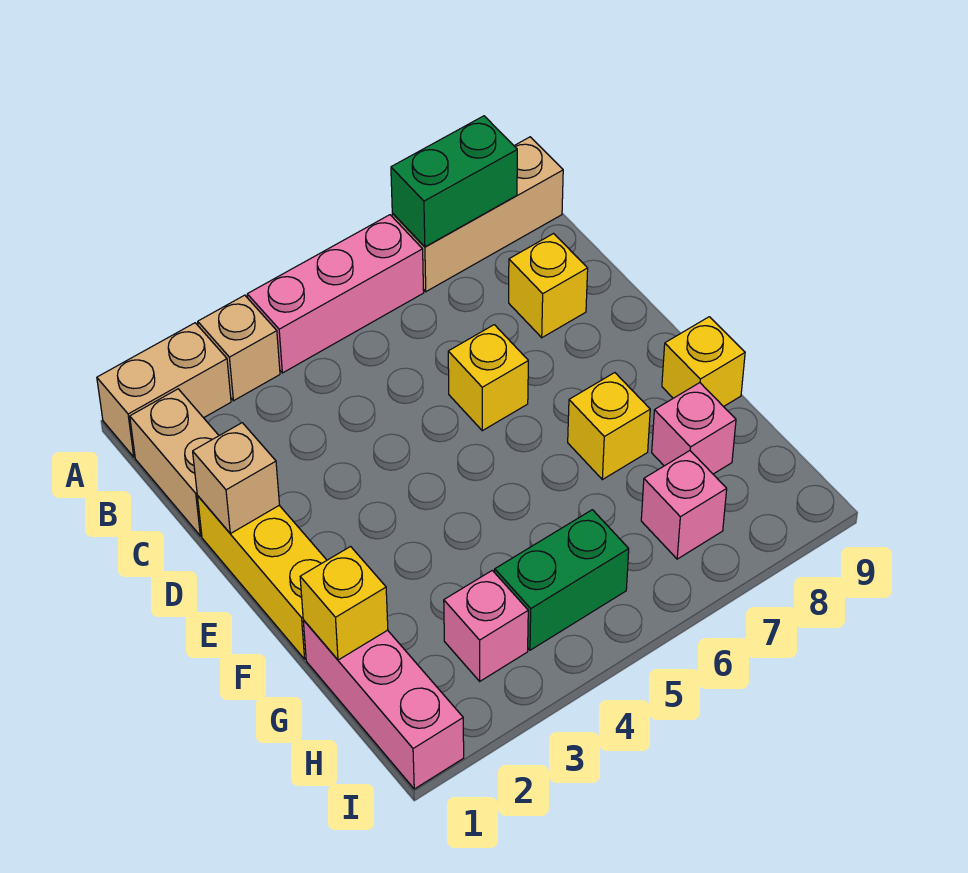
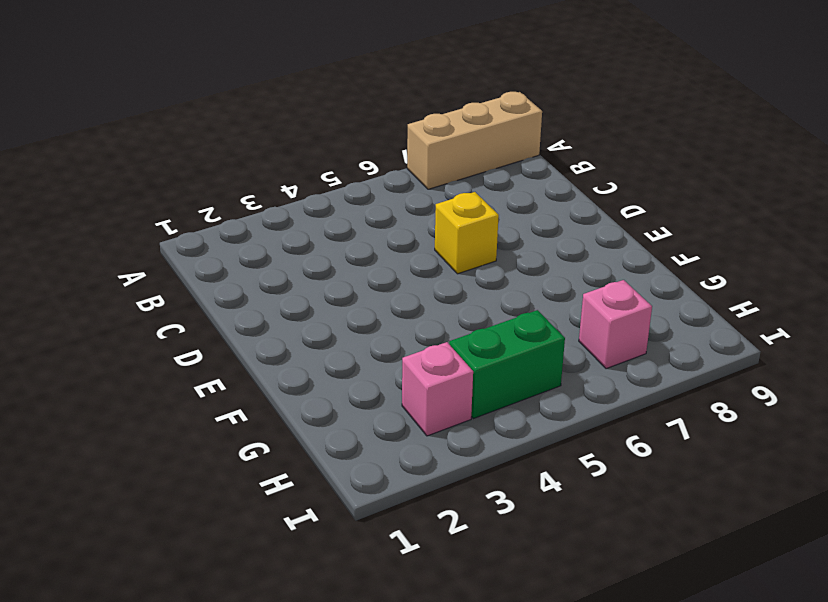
none -> tan 1x2 brick [97,323,231,457]
none -> tan 1x1 brick [198,295,280,401]
none -> pink 1x3 brick [247,215,424,373]

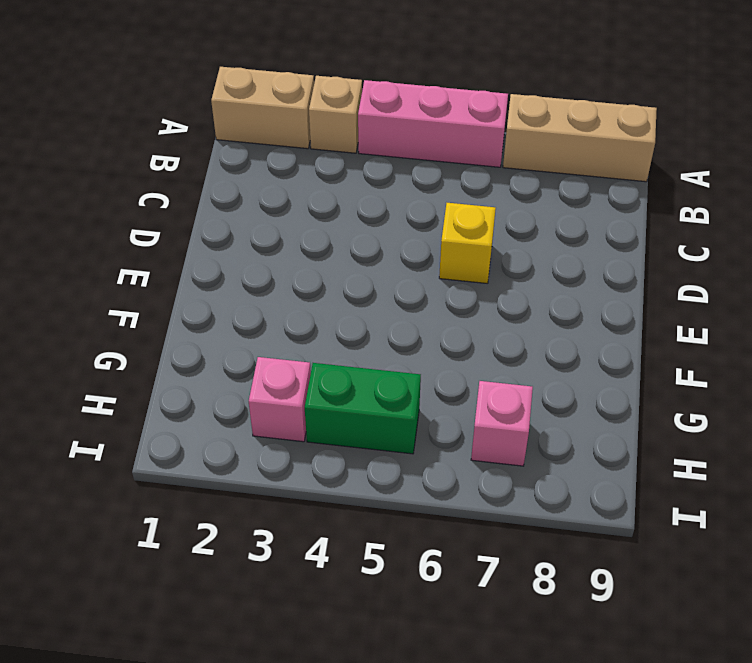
none -> tan 1x2 brick [130,389,219,536]
none -> yellow 1x1 brick [509,234,588,338]
none -> yellow 1x3 brick [198,496,327,659]

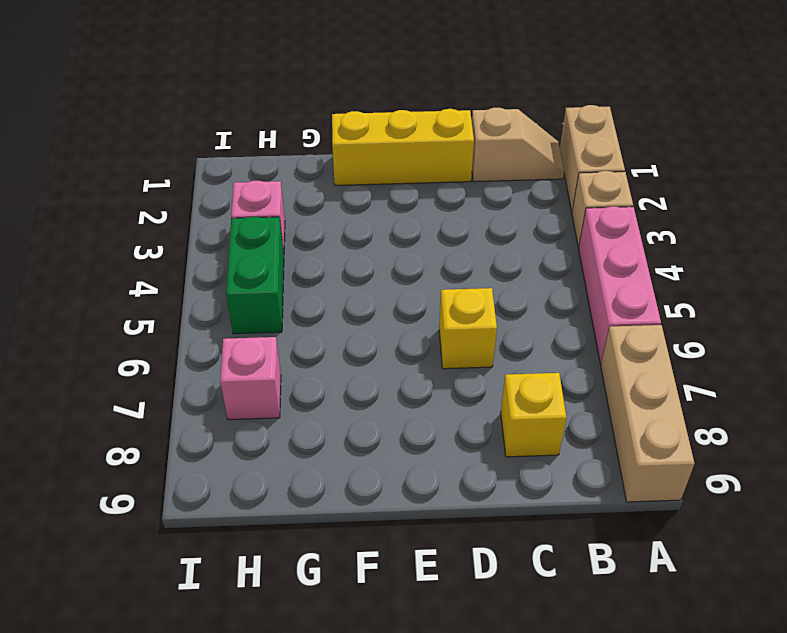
tan 1x2 slope [472,108,564,182] -> tan 1x2 brick [130,389,219,536]
none -> yellow 1x1 brick [568,373,650,480]
none -> yellow 1x1 brick [662,317,745,407]
none -> pink 1x3 brick [303,620,464,789]

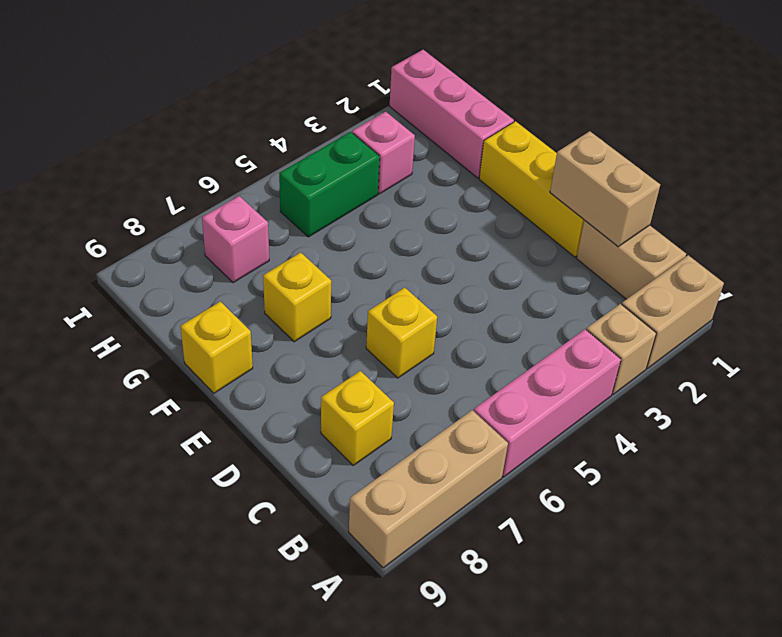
tan 1x2 brick [550,131,660,247] -> tan 1x1 brick [193,423,279,534]
none -> pink 1x1 brick [652,383,736,474]
none -> green 1x2 brick [391,116,517,247]
none -> yellow 1x1 brick [300,547,388,660]

